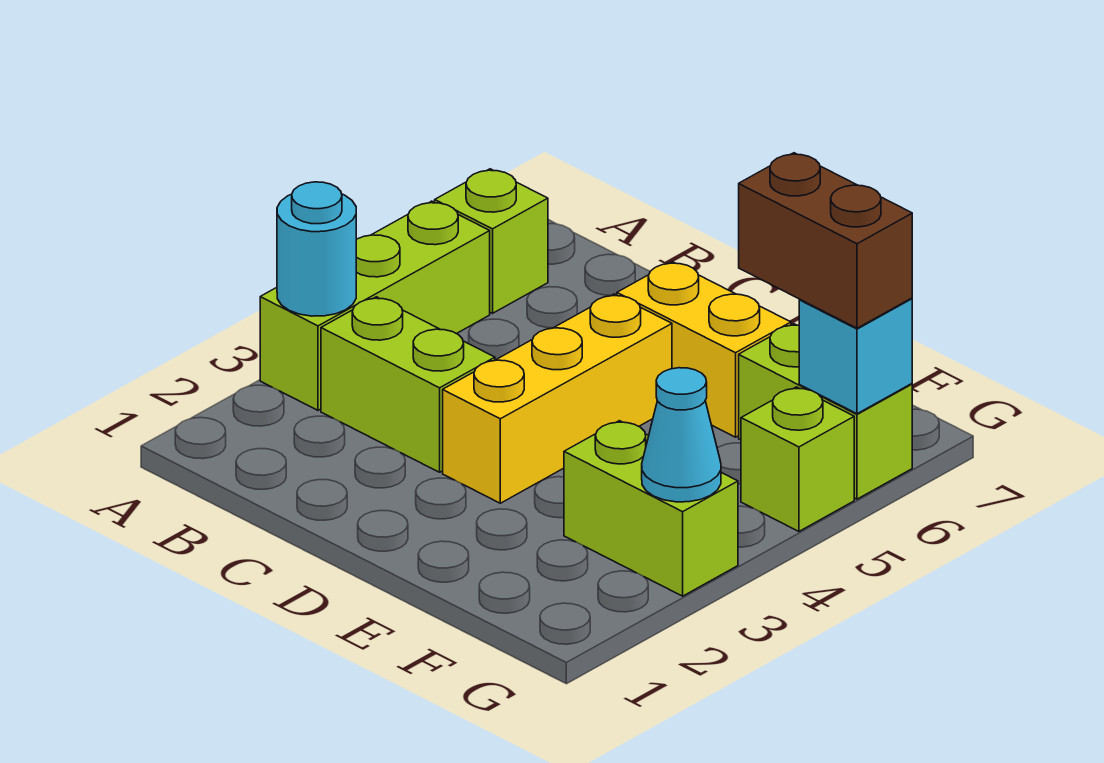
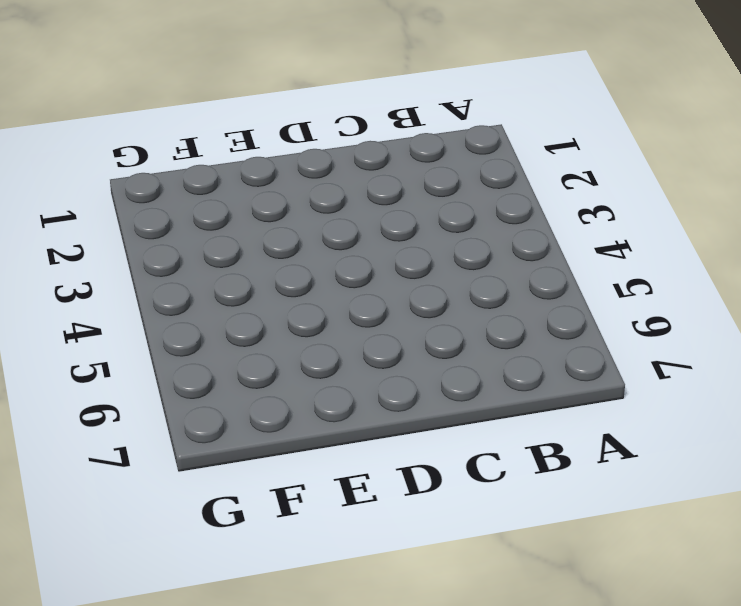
none -> lime 1x3 brick [260,201,490,410]
none -> lime 1x1 brick [435,169,548,313]
none -> lime 1x2 brick [321,297,495,472]

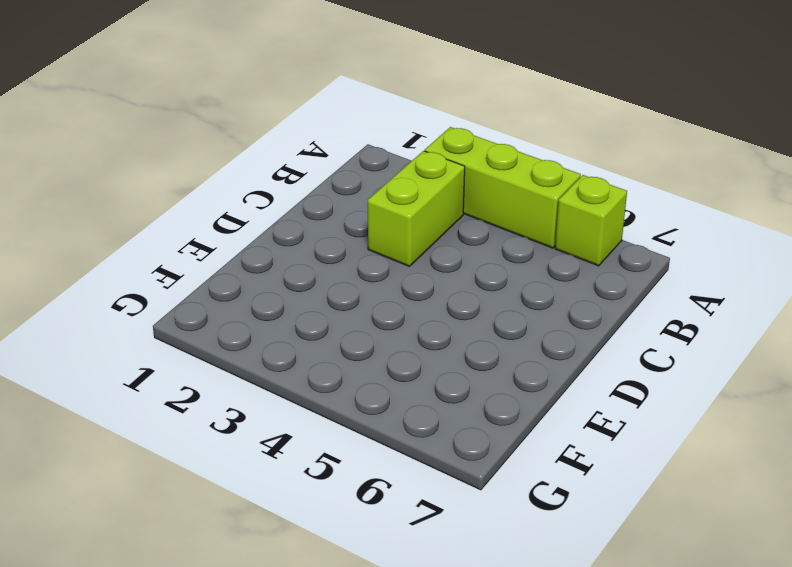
none -> yellow 1x3 brick [443,294,672,503]
none -> yellow 1x2 brick [617,262,791,437]
none -> lime 1x2 brick [564,421,738,596]

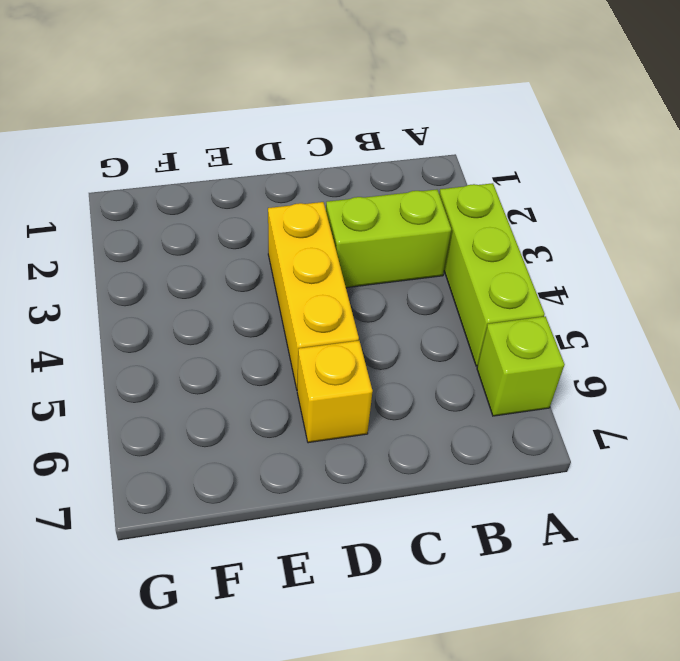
yellow 1x1 brick [297,341,373,443] -> yellow 1x2 brick [617,262,791,437]
none -> lime 1x2 brick [564,421,738,596]
none -> lime 1x2 brick [739,324,912,499]
none -> lime 1x1 brick [741,387,854,531]

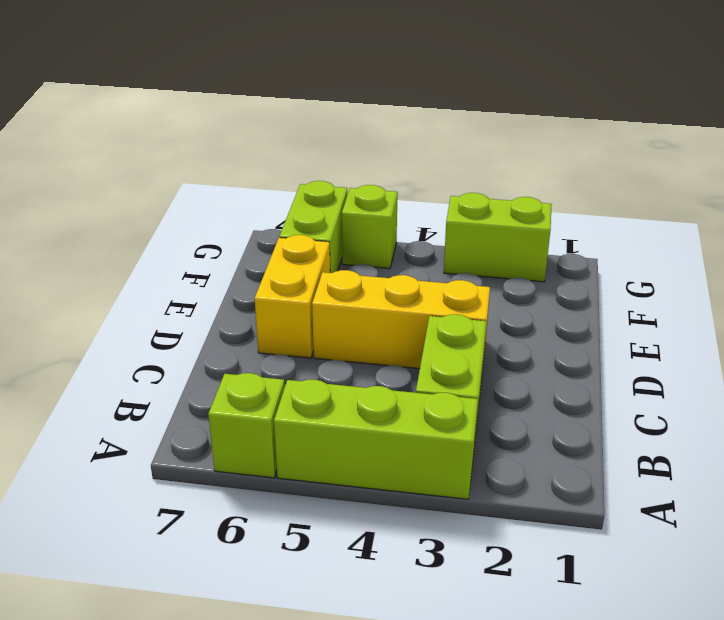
lime 1x2 brick [444,193,552,282] -> lime 1x2 brick turned to [564,421,738,596]
none -> cyan 1x1 round brick [277,182,356,316]
none -> cyan 1x1 cone [642,368,721,502]
none -> cyan 1x1 brick [799,298,912,414]

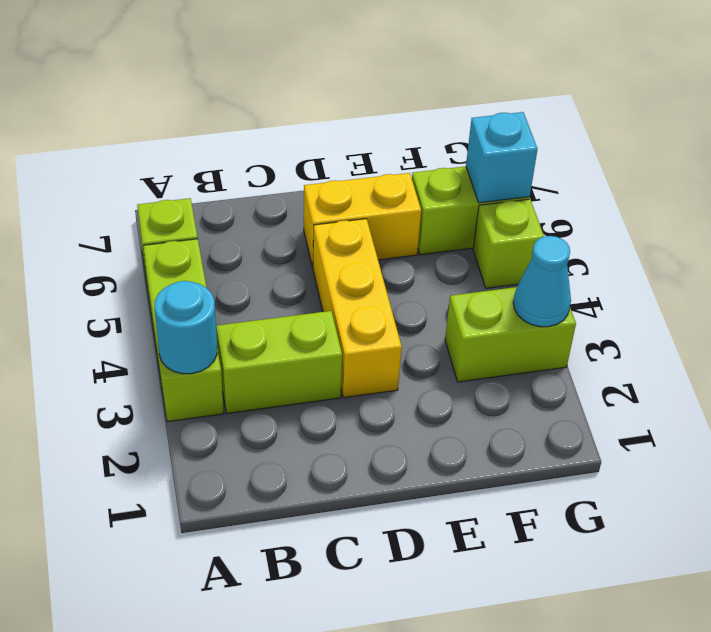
none -> brown 1x2 brick [739,153,912,328]

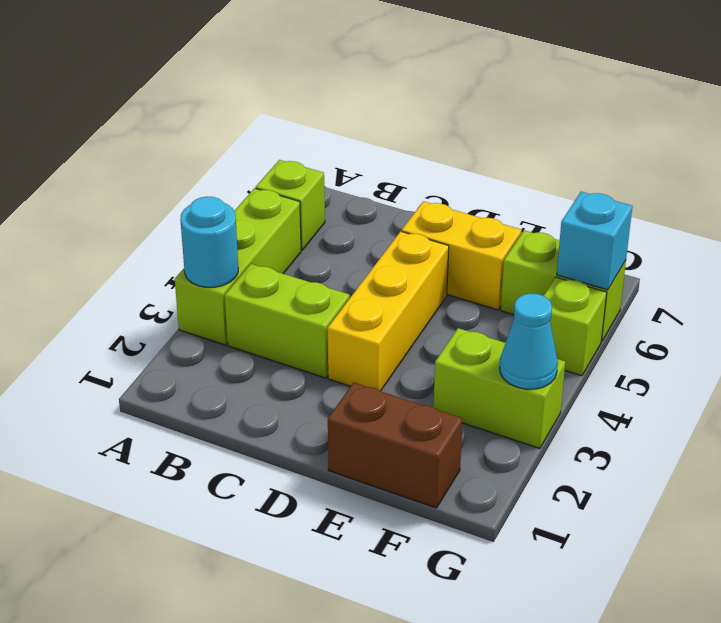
brown 1x2 brick [328,383,463,508] -> brown 1x2 brick moved to [739,153,912,328]

